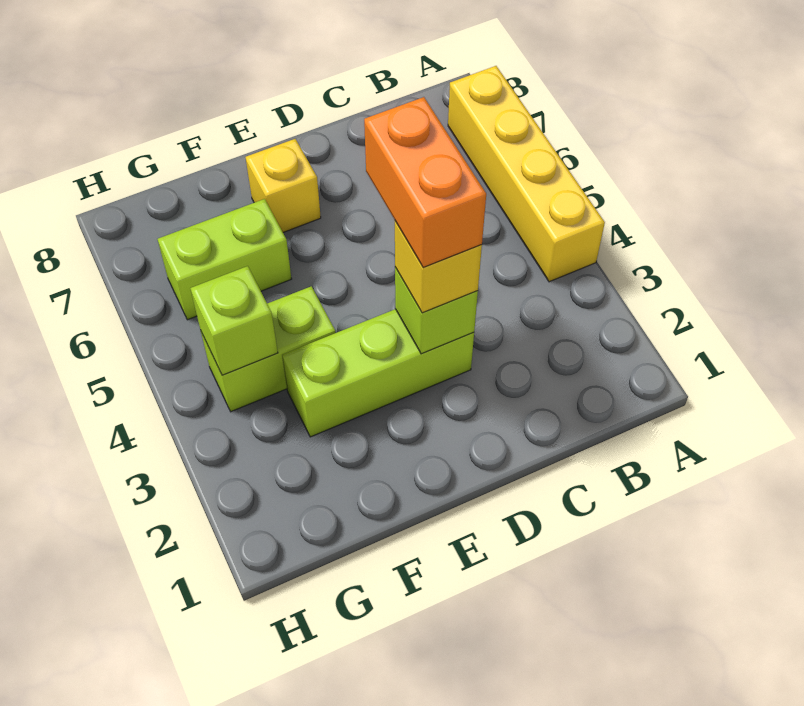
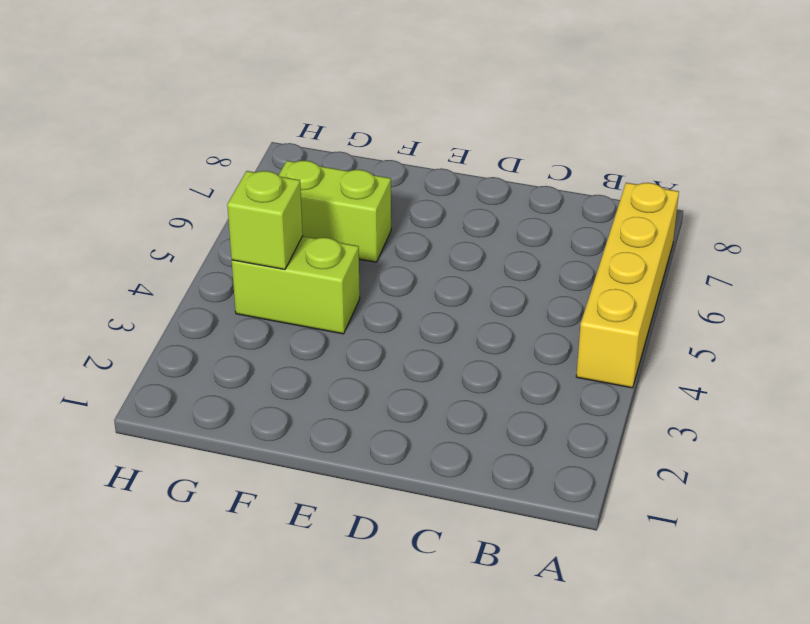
none -> lime 1x3 brick [282,309,474,437]
none -> yellow 1x1 brick [246,139,321,232]

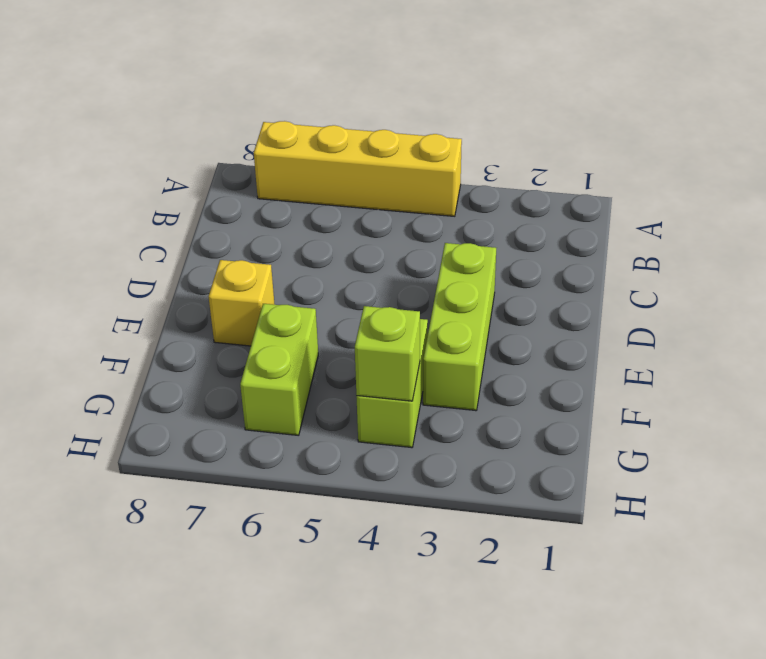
none -> lime 1x1 brick [395,267,478,354]
none -> yellow 1x1 brick [395,221,482,313]

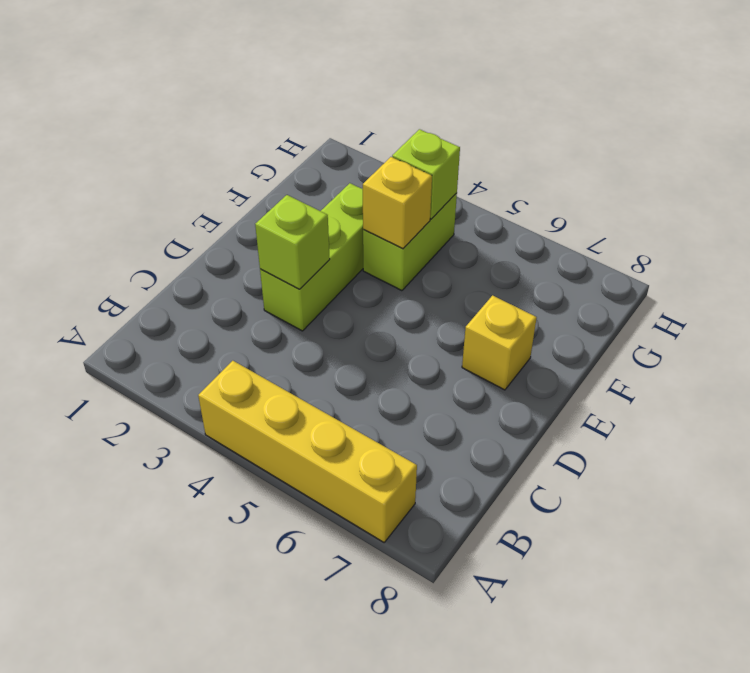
yellow 1x1 brick [363,157,432,249] -> yellow 1x1 brick moved to [395,221,482,313]
none -> lime 1x2 brick [158,199,291,320]
none -> orange 1x2 brick [364,97,486,268]

